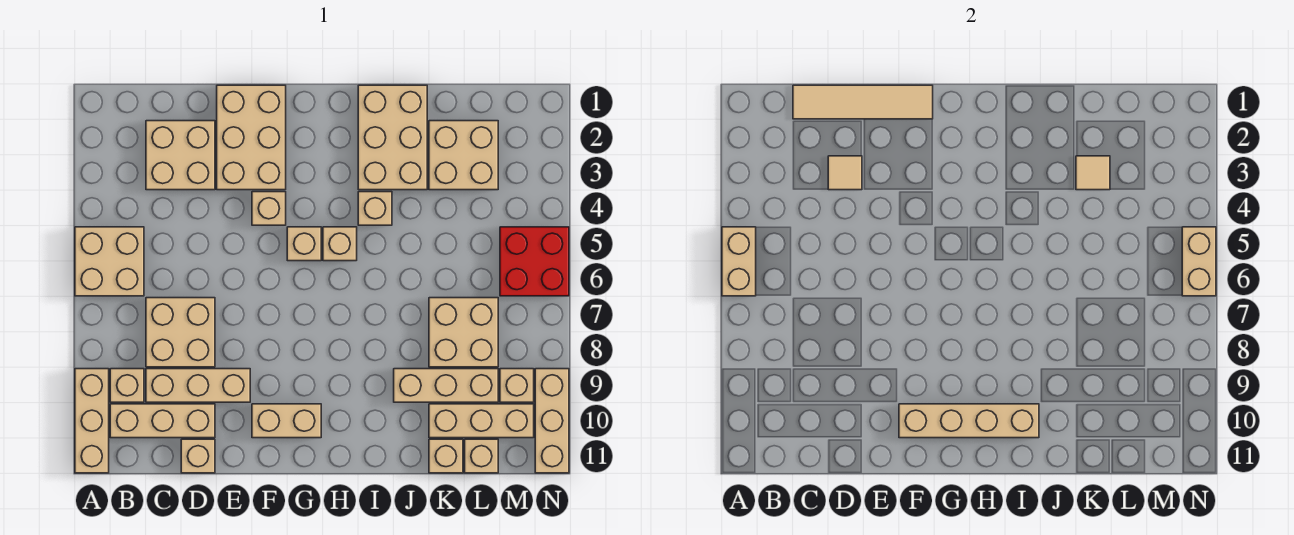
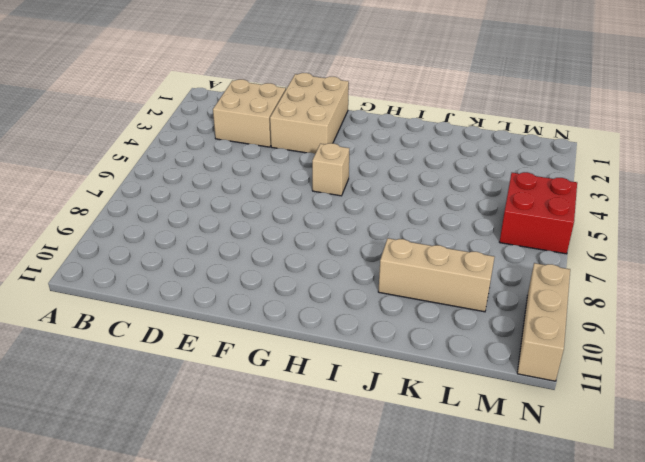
none -> tan 2x2 brick [75,227,144,296]
none -> tan 1x3 brick [75,369,109,473]
none -> tan 1x1 brick [110,369,144,402]
none -> tan 1x3 brick [110,404,215,438]

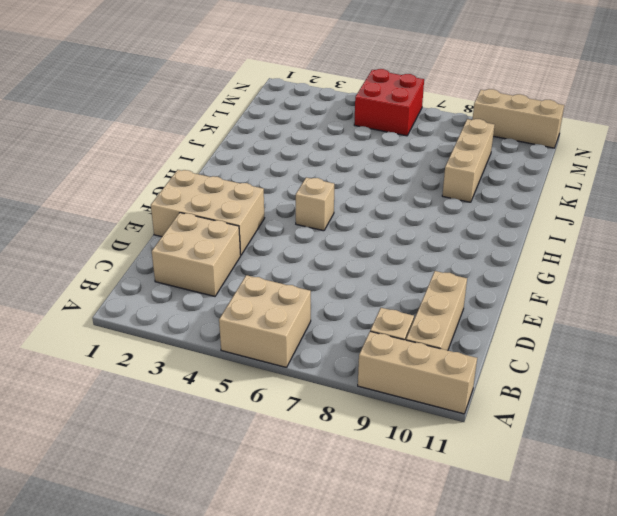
none -> tan 2x2 brick [146,298,215,367]
none -> tan 1x3 brick [146,369,250,402]
none -> tan 1x1 brick [181,439,215,473]
none -> tan 1x1 brick [252,192,286,225]

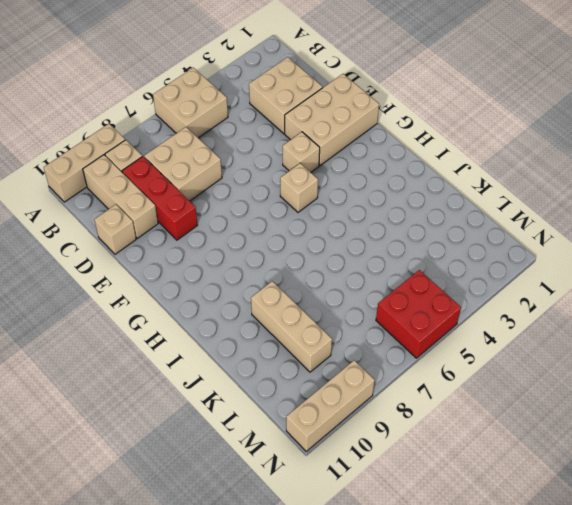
red 1x3 brick [122,157,197,240] -> tan 1x3 brick [146,369,250,402]
none -> tan 1x2 brick [252,404,321,438]
none -> tan 1x1 brick [323,227,357,261]
none -> tan 2x3 brick [358,85,427,190]
none -> tan 1x1 brick [358,192,392,225]

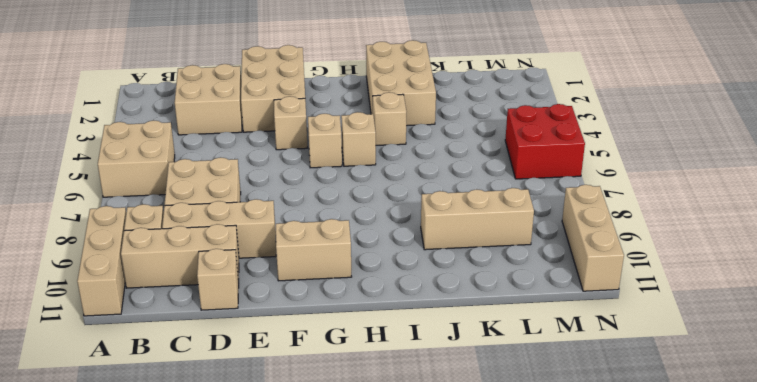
none -> tan 2x2 brick [429,121,498,190]
none -> tan 2x2 brick [429,298,498,367]
none -> tan 1x3 brick [429,404,534,438]
none -> tan 1x1 brick [429,439,463,473]

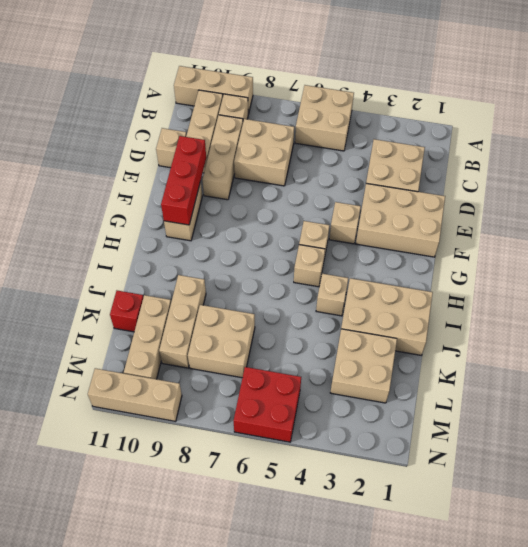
red 1x3 brick [161,136,206,225] -> tan 1x4 brick [899,404,1039,438]
red 1x1 brick [110,291,143,332] -> tan 1x1 brick [429,439,463,473]
none -> tan 1x1 brick [465,439,498,473]
none -> tan 1x1 brick [500,369,534,402]
none -> tan 1x2 brick [722,227,756,296]
none -> tan 1x4 tile [793,85,933,119]

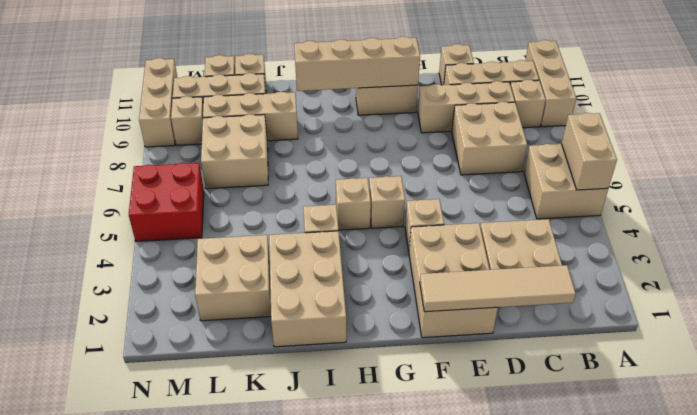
none -> tan 1x1 tile [828,156,862,190]
none -> tan 1x1 tile [1076,156,1110,190]
none -> tan 1x2 brick [1182,227,1216,296]

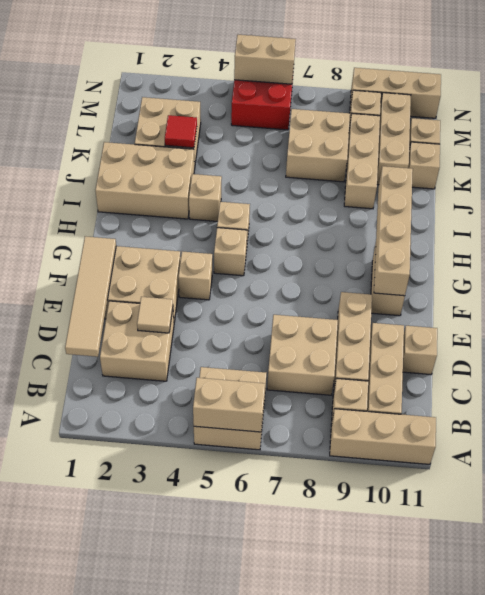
red 1x1 tile [165,115,197,148] -> tan 1x1 tile [1076,156,1110,190]

